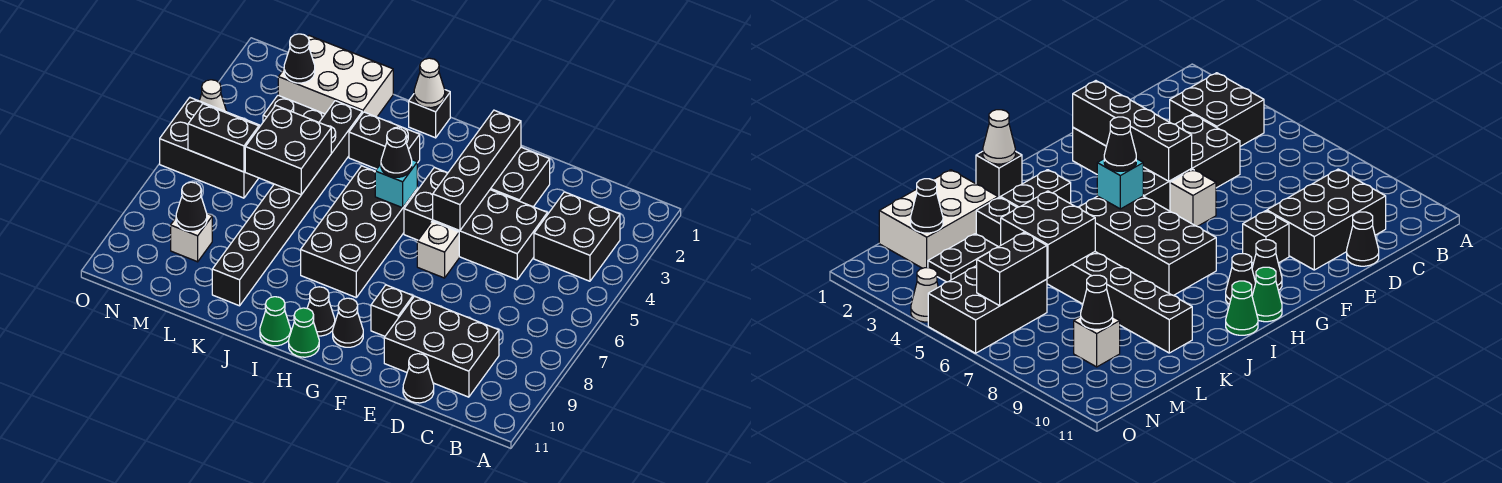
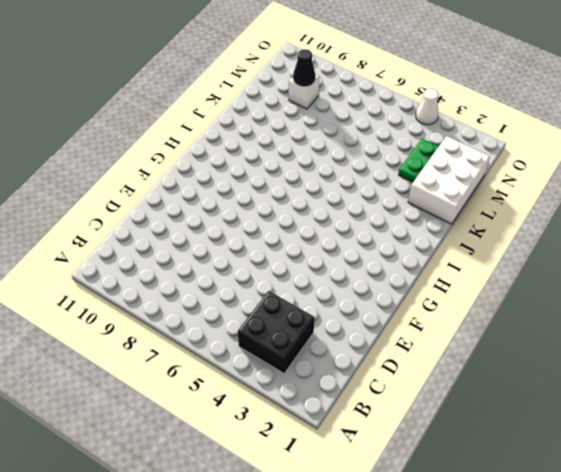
green 1x2 plate [398,139,439,182] -> black 1x2 plate [263,95,325,122]
none -> black 2x3 brick [384,296,499,397]
none -> black 2x4 brick [404,167,547,280]
none -> black 1x1 cone [403,354,434,403]

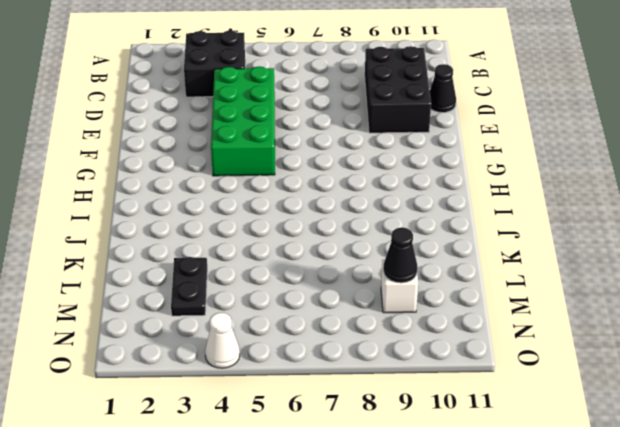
green 2x4 brick [211,66,275,176] -> black 2x4 brick [404,167,547,280]
none -> black 2x2 brick [490,147,550,207]
none -> white 1x1 brick [417,221,459,278]
none -> black 1x1 brick [371,285,413,336]

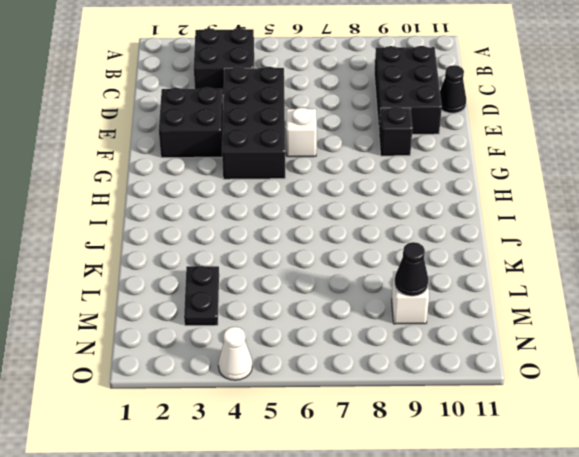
none -> black 1x1 cone [333,298,363,347]
none -> black 2x4 brick [301,166,417,297]
none -> black 1x1 cone [307,287,335,336]

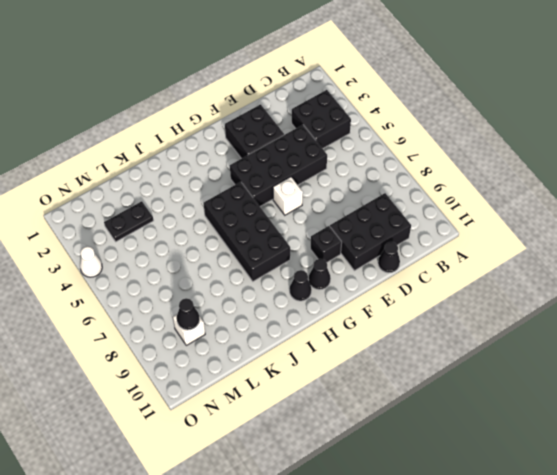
none -> green 1x1 cone [289,308,319,357]
none -> black 1x1 brick [409,90,450,138]
none -> black 1x2 brick [349,112,420,169]

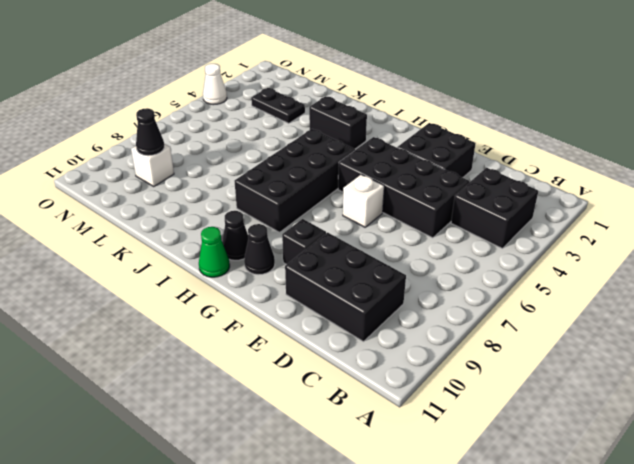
none -> black 1x1 cone [403,354,434,403]
none -> black 1x1 brick [409,90,450,138]
none -> green 1x1 cone [260,297,291,346]

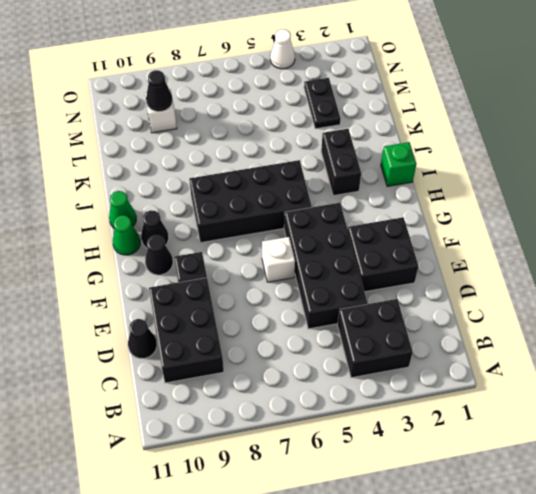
green 1x1 brick [381,142,416,187] -> black 1x1 brick [409,90,450,138]
none -> white 2x3 brick [278,36,393,117]
none -> black 1x8 brick [212,101,362,306]
none -> black 2x3 brick [160,98,261,198]

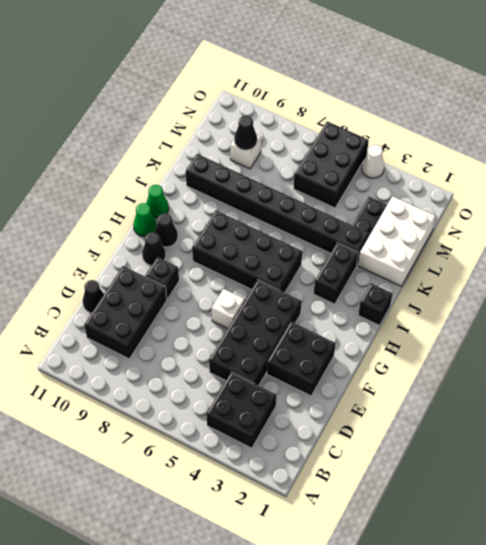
none -> black 1x4 brick [433,110,521,231]
none -> cyan 1x1 brick [375,160,417,208]
none -> white 1x1 cone [414,58,445,108]

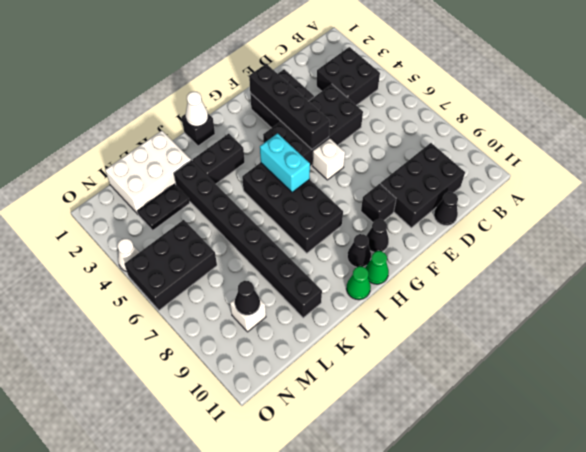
cyan 1x2 brick [260,133,310,192] -> cyan 1x1 brick [375,160,417,208]
none -> black 2x2 brick [245,105,331,195]
none -> black 1x1 cone [284,34,315,83]
none -> black 1x2 brick [188,104,259,172]

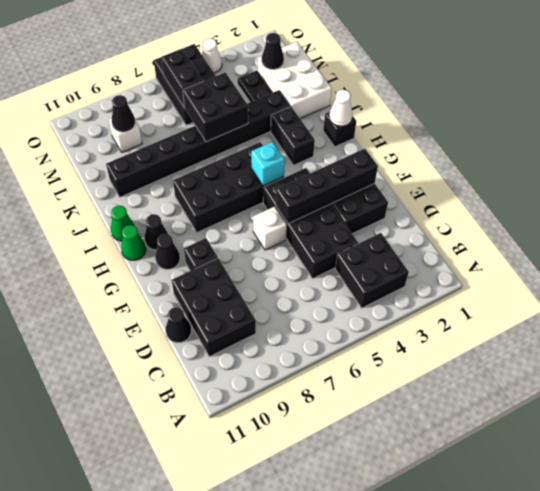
none -> black 1x1 cone [381,128,412,177]

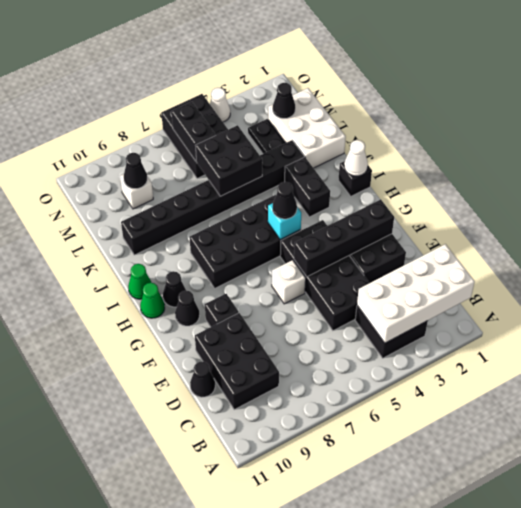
white 2x4 brick [357,244,475,343] -> none

